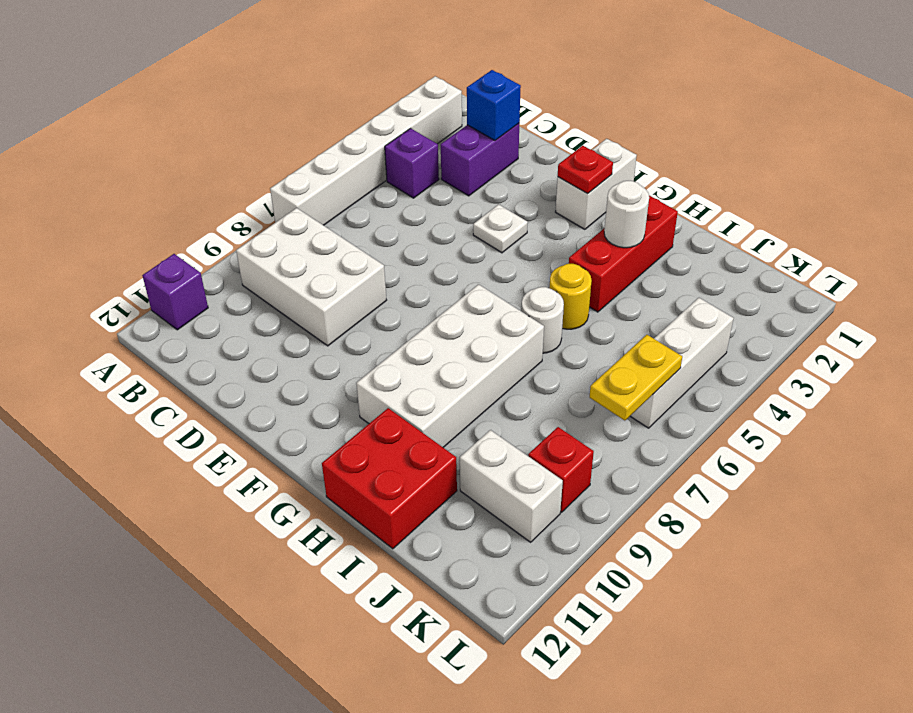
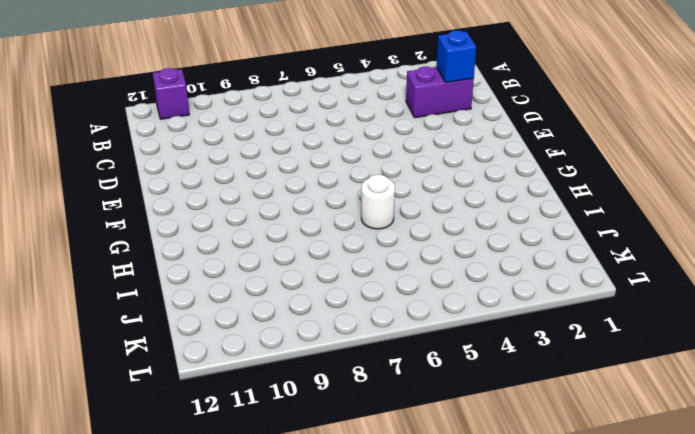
none -> white 1x6 brick [270,76,462,225]
none -> purple 1x1 brick [385,128,439,198]
none -> white 2x3 brick [236,208,386,346]

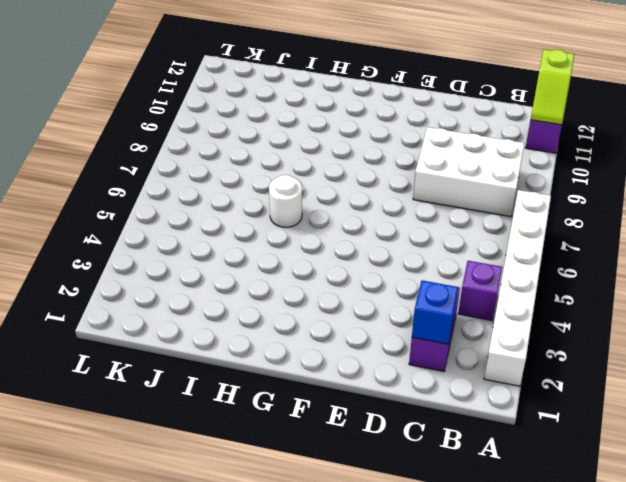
lime 1x2 slope [531,49,574,125] -> none
none -> white 1x1 plate [473,204,528,253]
none -> white 1x2 brick [556,139,637,229]
none -> white 2x4 brick [356,284,544,447]

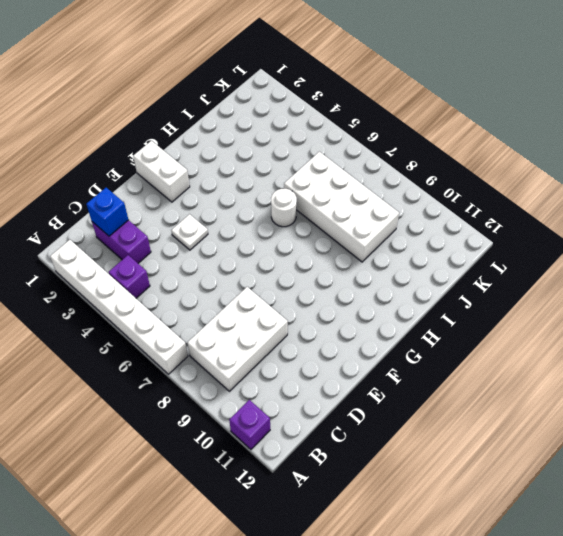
white 2x4 brick [284,152,399,262] -> white 2x4 brick moved to [356,284,544,447]
none -> red 1x3 brick [569,196,678,312]
none -> yellow 1x1 round brick [550,264,592,329]
none -> red 2x2 brick [322,408,457,549]

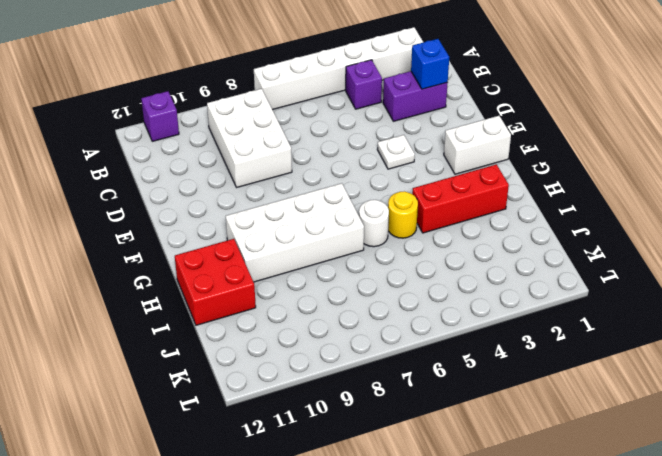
none -> white 1x2 brick [460,430,563,542]
none -> white 1x3 brick [630,298,734,428]
none -> red 1x1 brick [528,427,594,512]

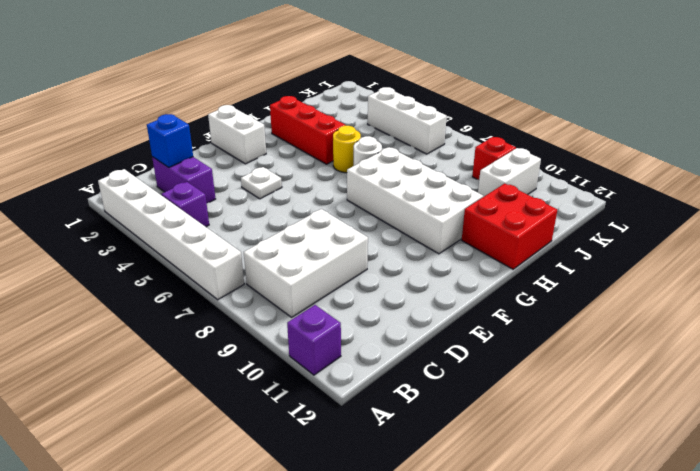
none -> red 1x1 plate [558,146,613,194]
none -> white 1x1 round brick [604,181,649,248]
none -> yellow 1x2 plate [590,335,682,421]

